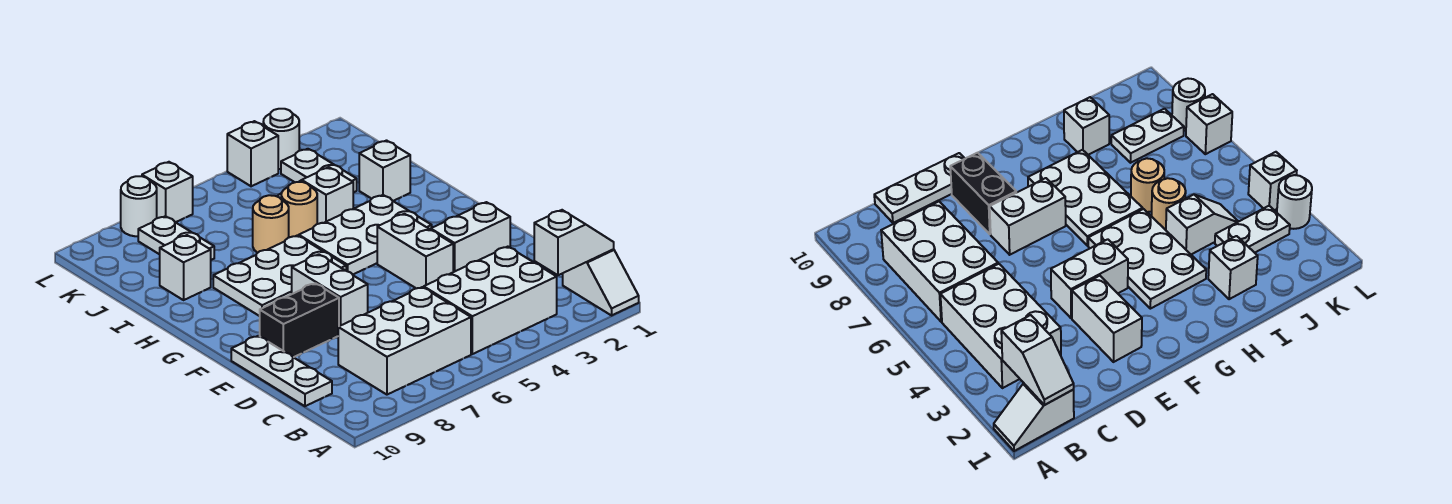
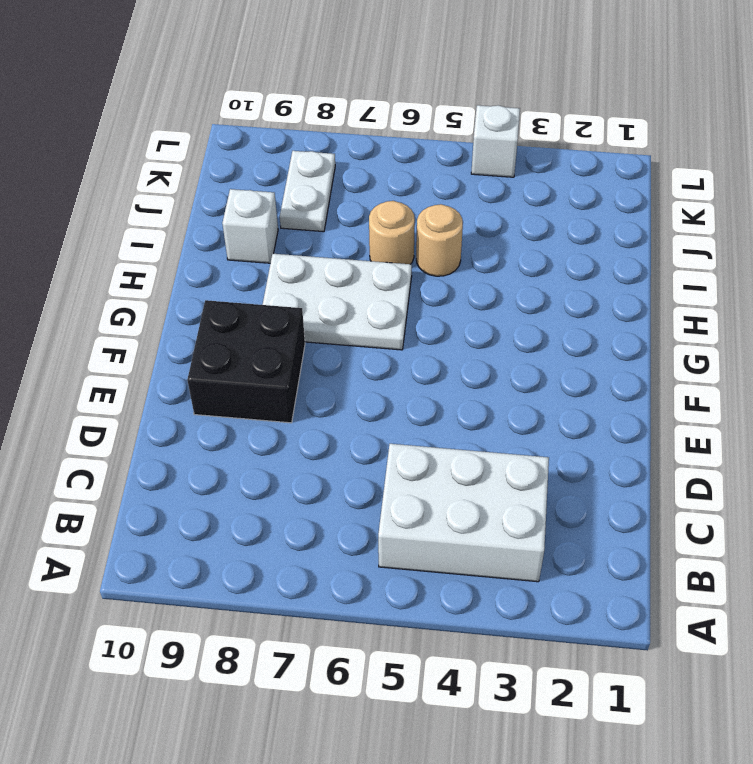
black 2x2 brick [187,300,305,423] -> black 1x2 brick [260,283,339,357]
none -> white 1x2 slope [563,249,639,315]
none -> white 2x3 brick [338,287,471,395]
none -> white 1x3 plate [231,336,332,406]

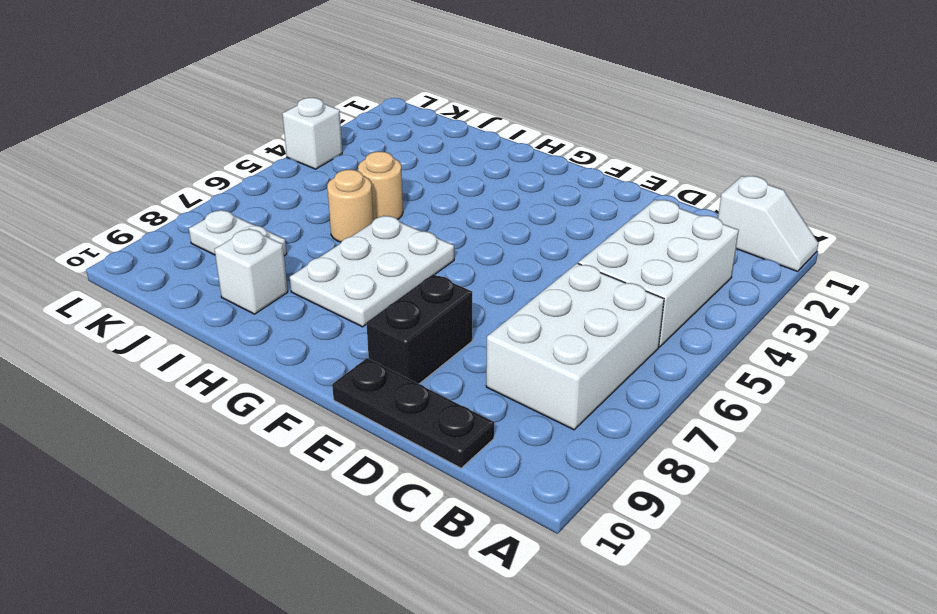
black 1x3 plate [332,358,494,468] -> white 1x3 plate [231,336,332,406]
none -> white 1x2 brick [431,202,510,272]
none -> white 1x2 brick [377,214,453,288]
none -> white 1x2 brick [292,254,368,326]

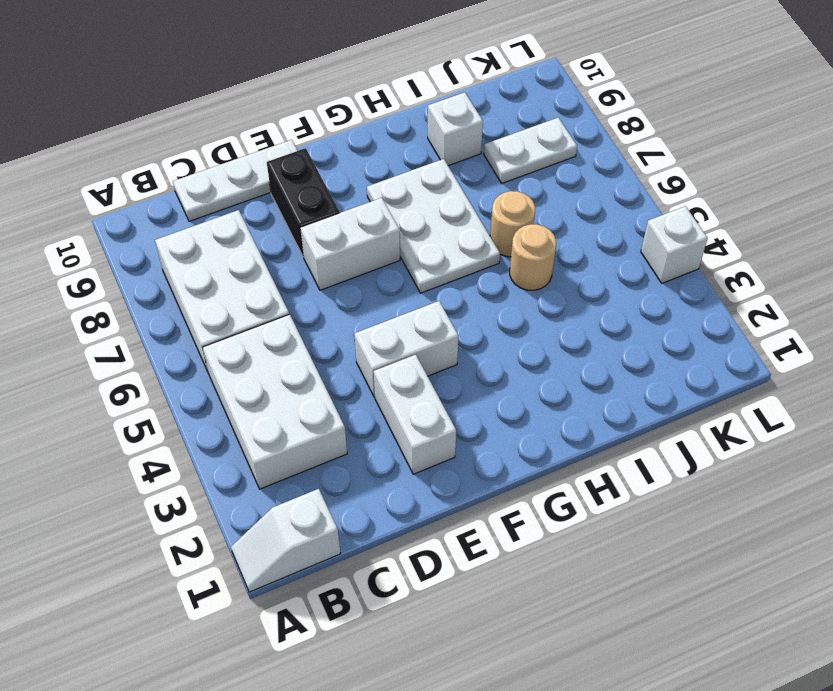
none -> white 2x3 plate [299,195,432,275]
none -> white 1x1 brick [359,141,410,201]
none -> white 1x2 slope [277,167,353,224]

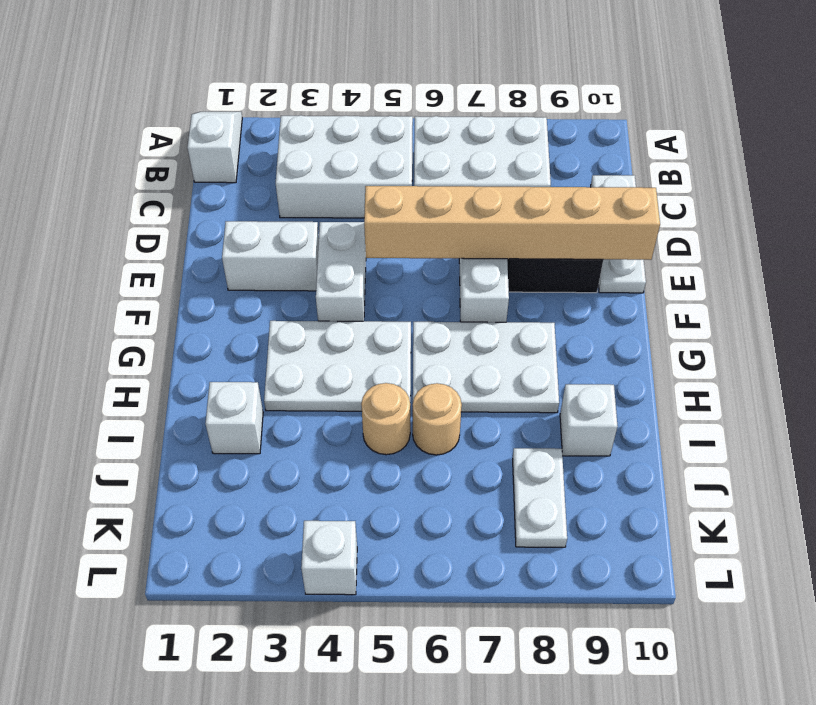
tan 1x6 brick [364,186,660,260] -> none
none -> white 1x2 slope [277,167,353,224]
none -> white 1x2 plate [281,149,357,193]
none -> white 1x1 round brick [263,109,299,169]

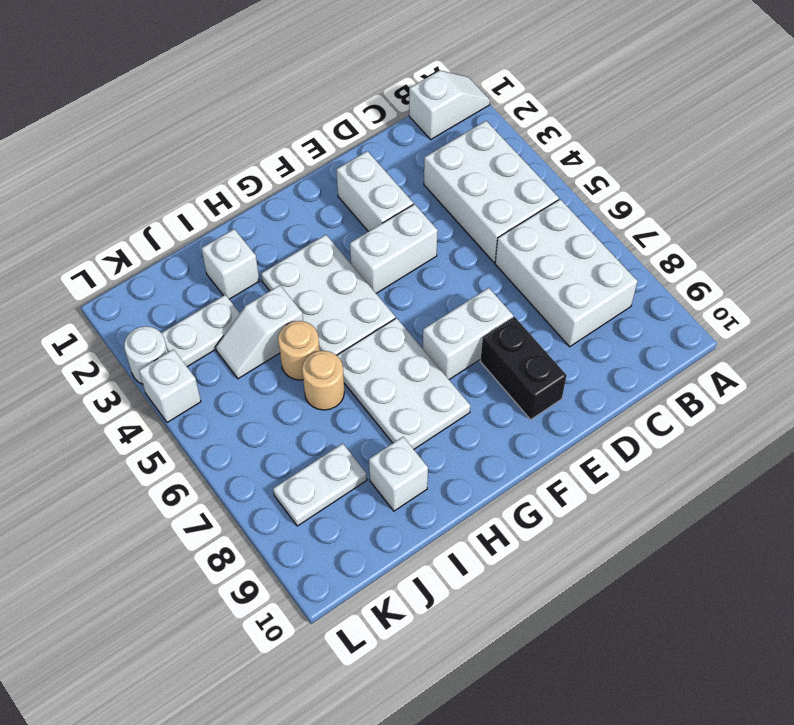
none -> white 1x3 plate [231,336,332,406]
none -> white 1x1 brick [142,162,193,222]
none -> white 1x1 round brick [121,176,157,236]

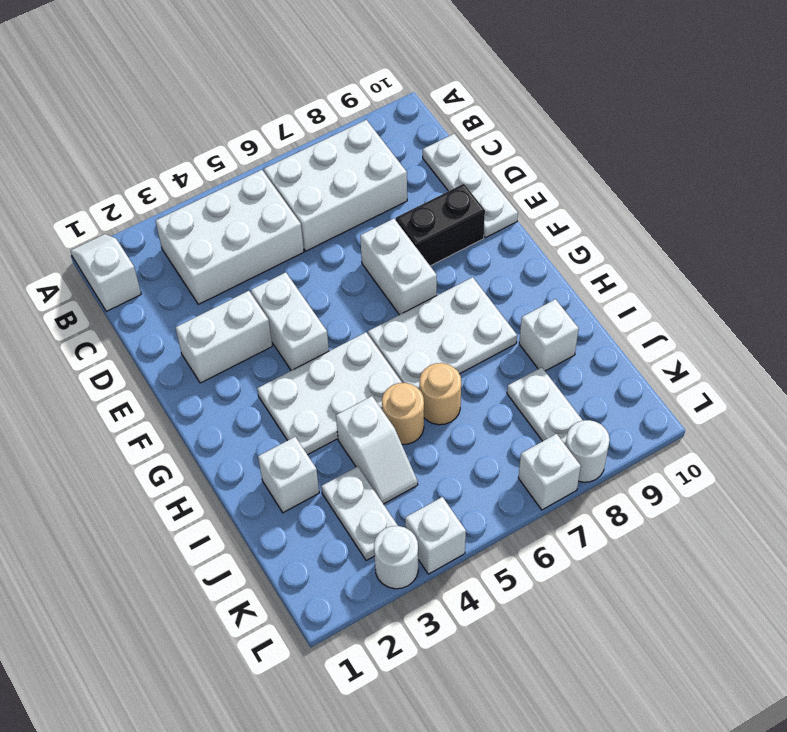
none -> white 1x2 slope [534,210,614,275]

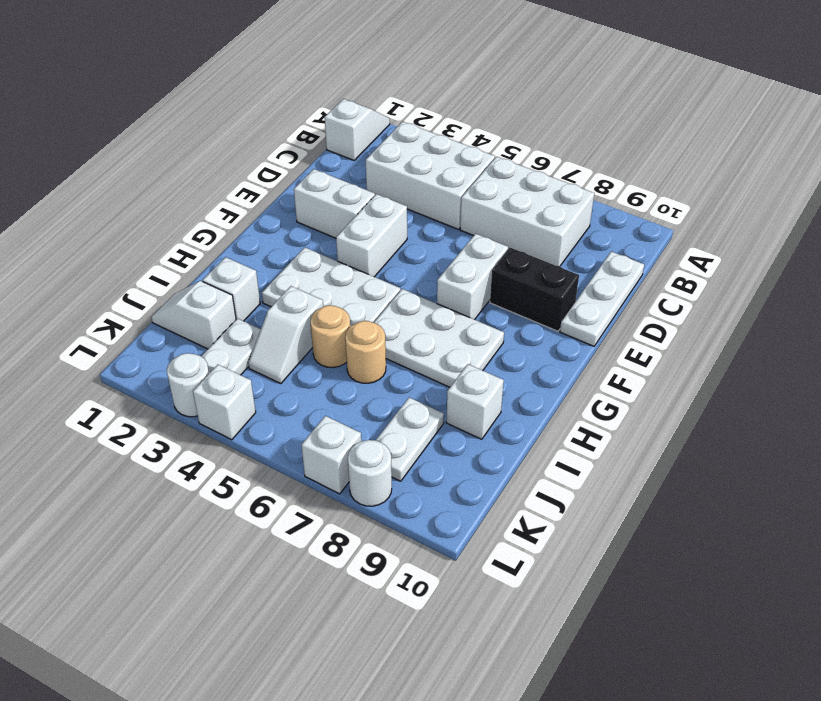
white 1x2 slope [151,281,236,349] -> white 1x2 slope moved to [534,210,614,275]

